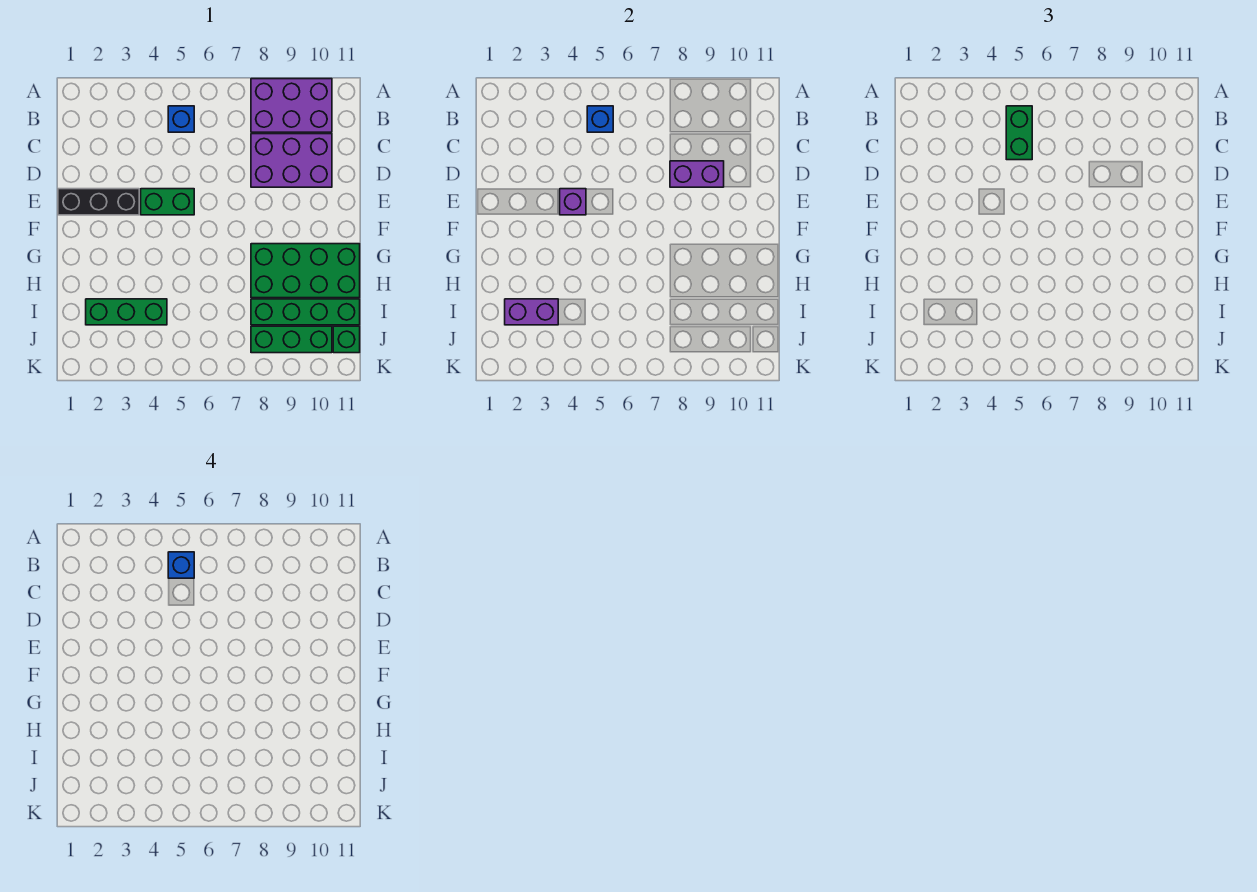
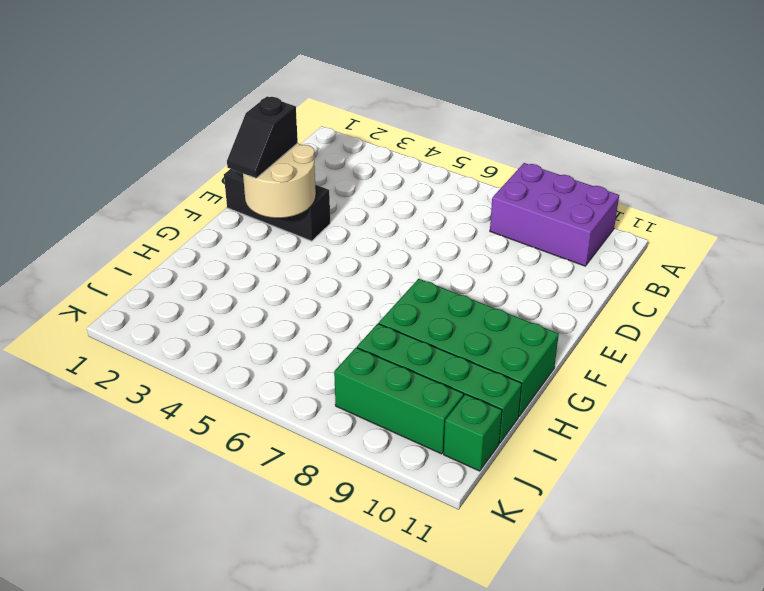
tan 2x2 round brick [243,143,316,218] -> none
black 1x2 slope [227,97,298,178] -> none
none -> blue 1x1 brick [168,106,194,132]
none -> purple 2x3 brick [251,134,332,187]
none -> green 1x2 brick [141,189,194,215]

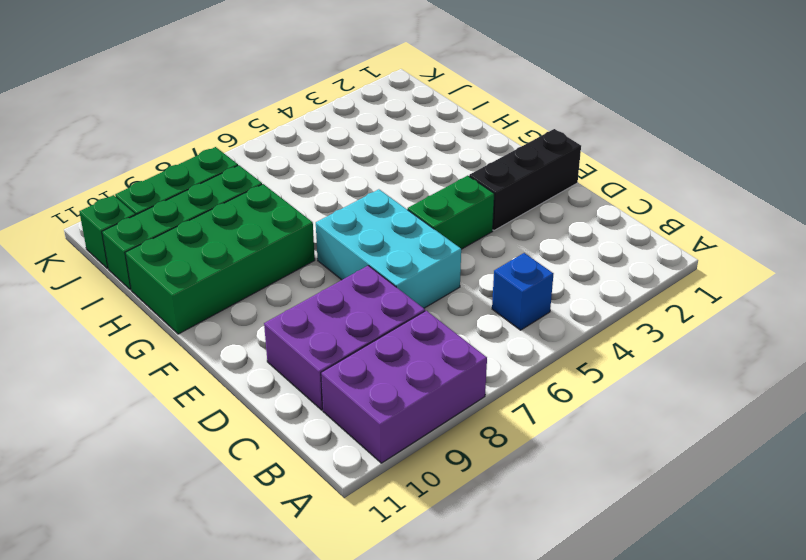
cyan 2x3 brick [316,189,461,308] -> none
none -> green 1x3 brick [86,299,167,325]
none -> blue 1x1 brick [587,106,613,132]
none -> purple 1x2 brick [670,161,724,187]

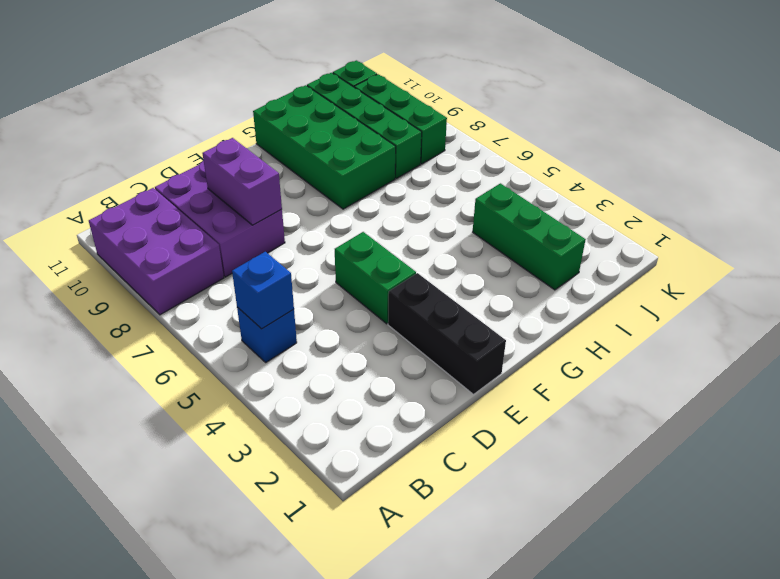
none -> purple 1x1 brick [560,189,586,215]
none -> purple 1x2 brick [505,299,558,325]
none -> green 1x2 brick [1006,106,1032,160]

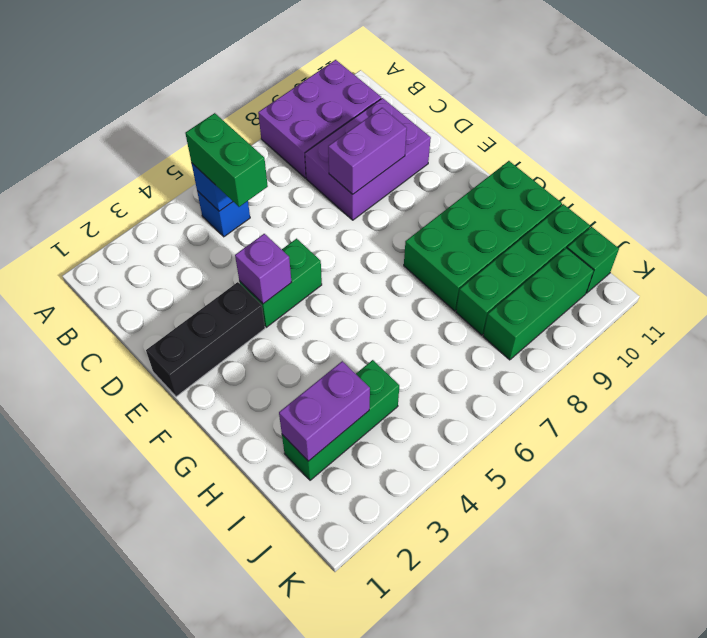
none -> blue 1x1 brick [168,552,194,578]

